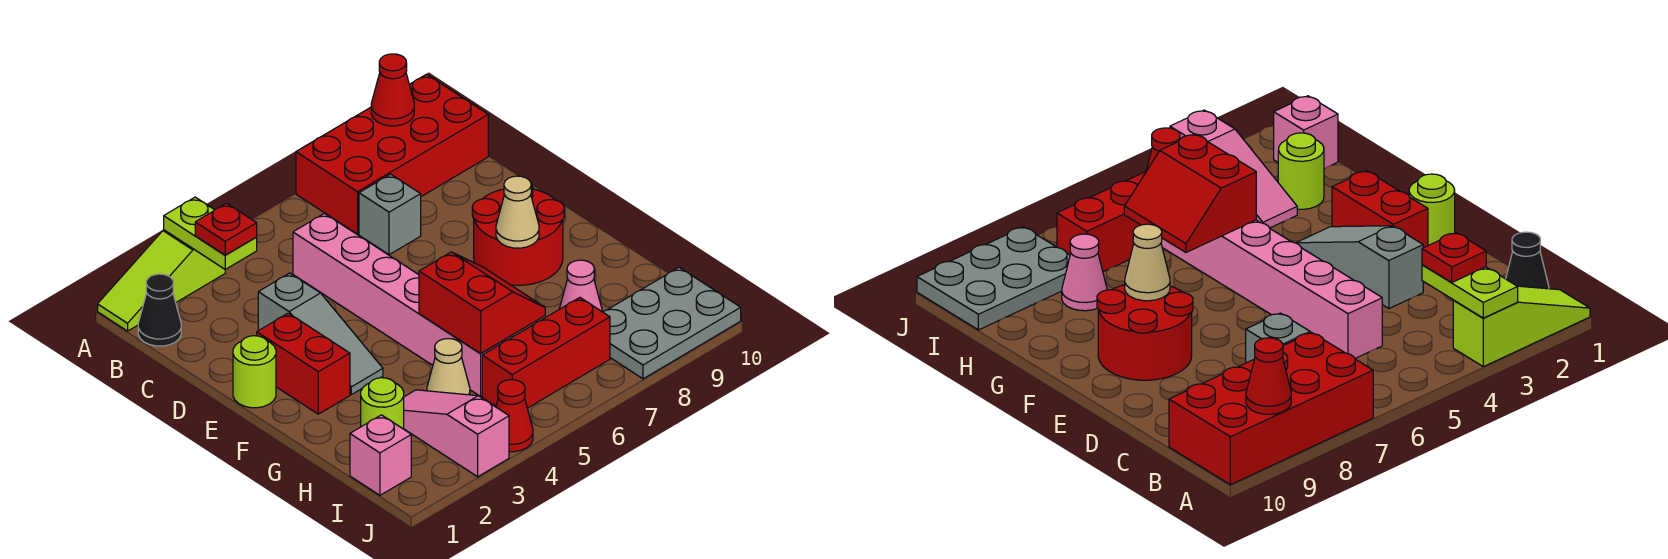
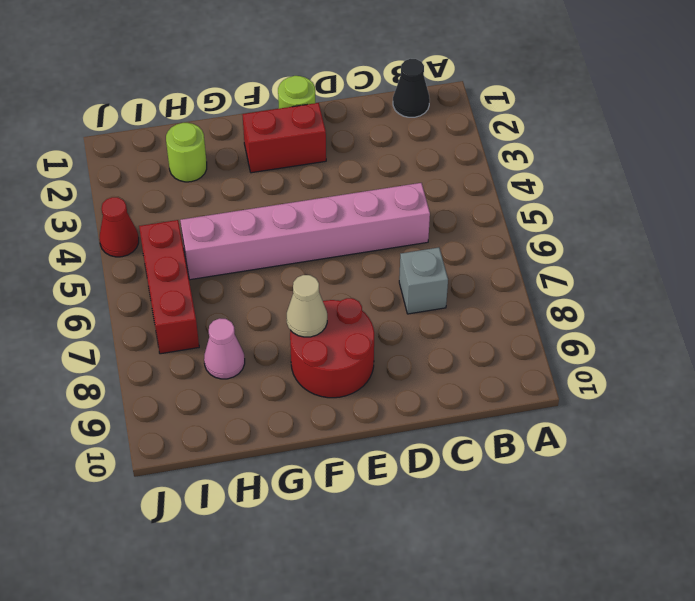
none -> lime 1x3 slope [98,230,225,331]
none -> red 2x4 brick [296,74,488,234]
none -> grey 1x3 slope [258,273,383,395]

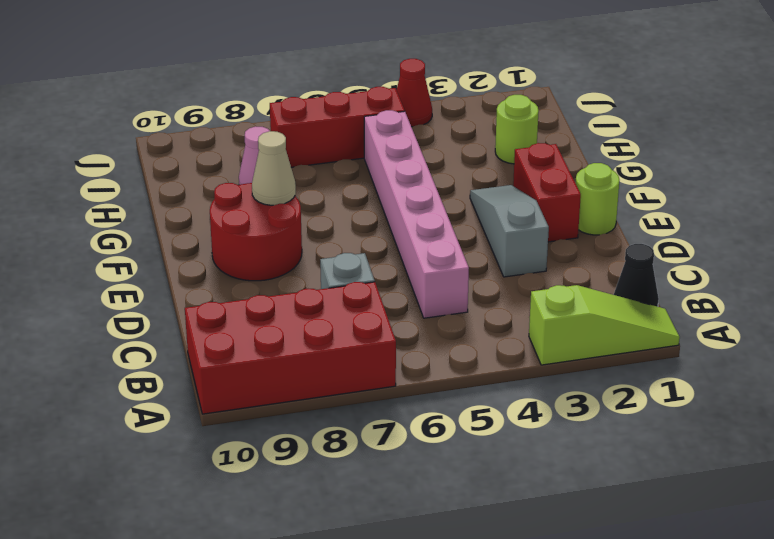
none -> pink 1x3 slope [404,390,509,477]
none -> tan 1x1 cone [427,339,470,395]
none -> pink 1x1 brick [350,415,411,495]

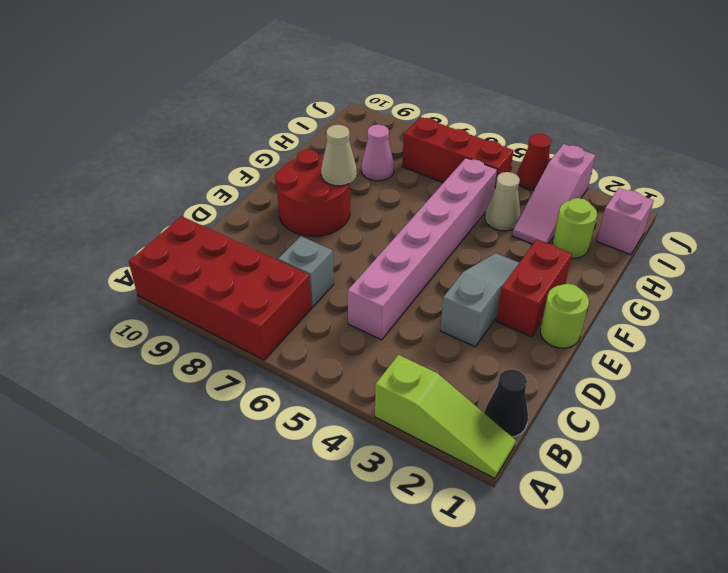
none -> grey 2x3 plate [603,267,741,379]
none -> lime 1x2 plate [164,197,257,270]
none -> red 1x1 cone [371,54,414,126]

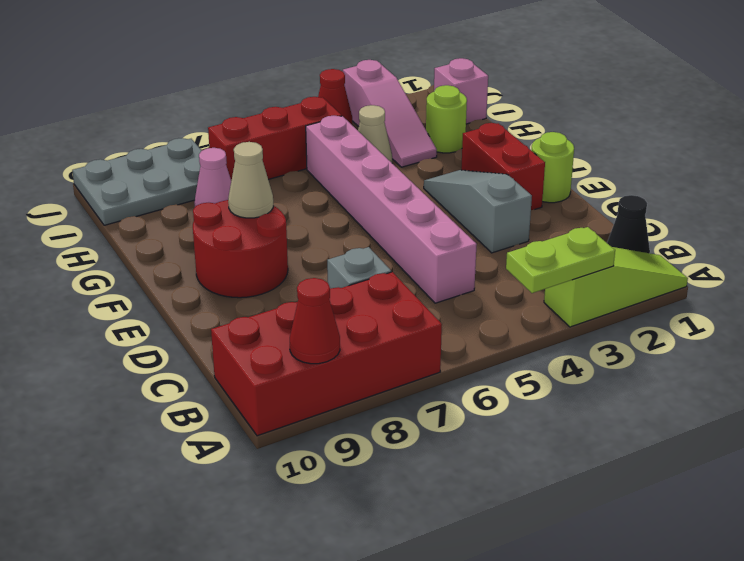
lime 1x2 plate [506,227,615,293] -> lime 1x2 plate turned to [164,197,257,270]
none -> red 2x2 slope [419,252,545,354]
none -> red 1x1 plate [195,203,257,255]

